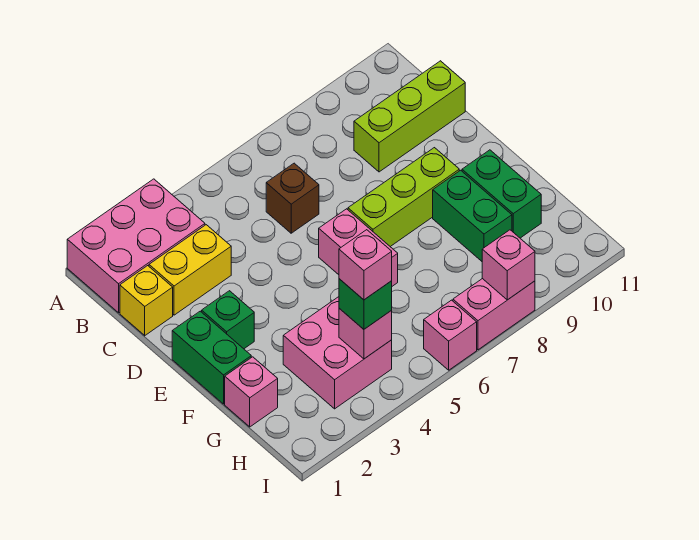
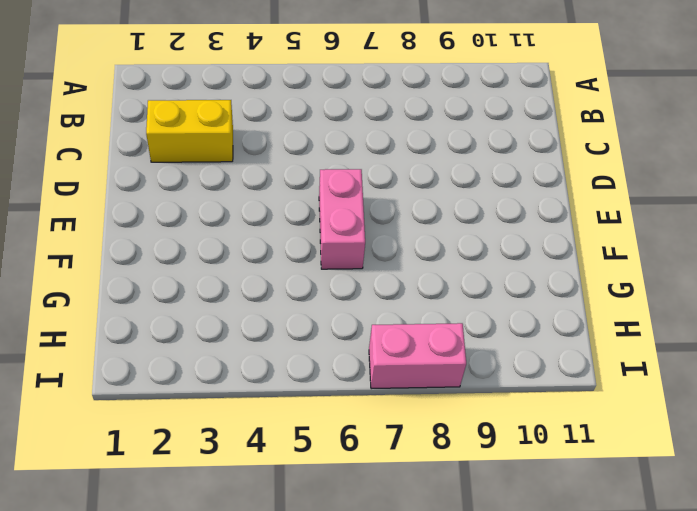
none -> pink 2x3 brick [67,179,205,313]
none -> yellow 1x1 brick [120,266,173,336]
none -> brown 1x1 brick [266,163,319,233]

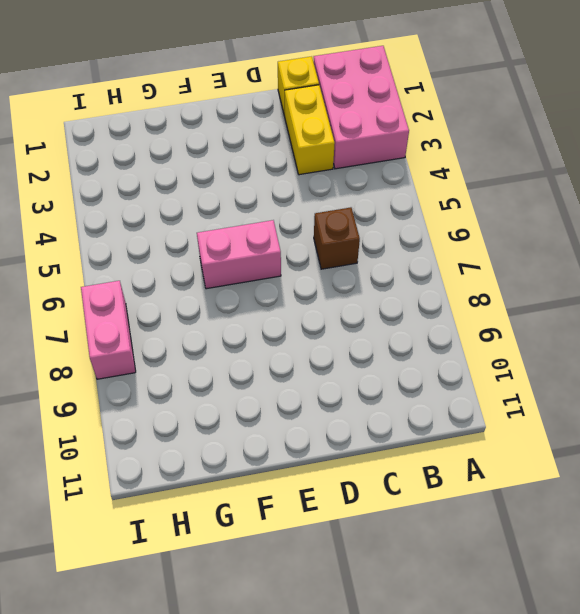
none -> lime 1x3 brick [354,61,465,172]
none -> green 1x2 brick [172,311,251,404]
none -> green 1x1 brick [202,291,254,349]

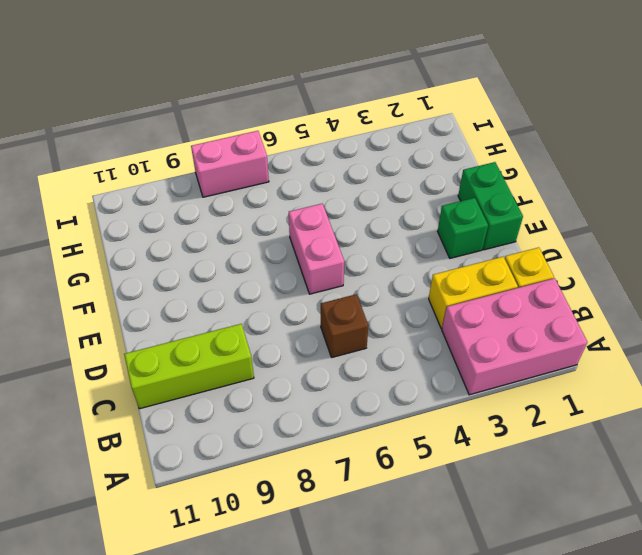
none -> lime 1x3 brick [348,148,459,247]
none -> green 1x2 brick [433,170,512,261]
none -> green 1x2 brick [462,150,541,238]

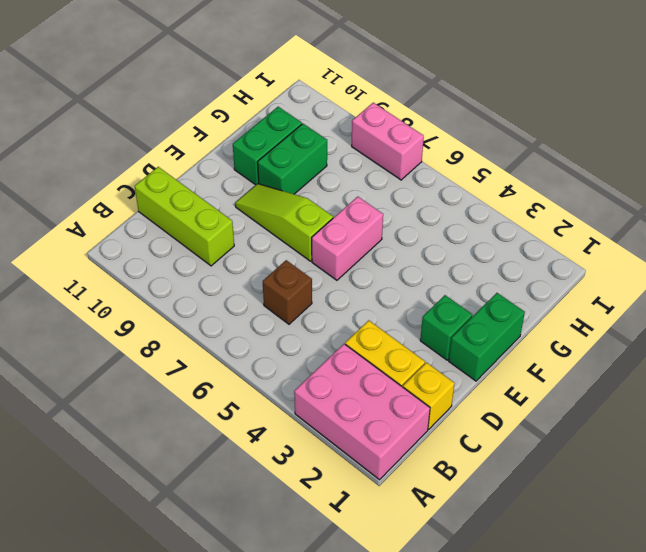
lime 1x3 slope [235,184,333,261] -> lime 1x3 brick [348,148,459,247]
none -> pink 1x1 brick [225,357,278,427]
none -> pink 2x2 brick [283,297,392,409]
none -> pink 1x1 brick [424,300,477,370]

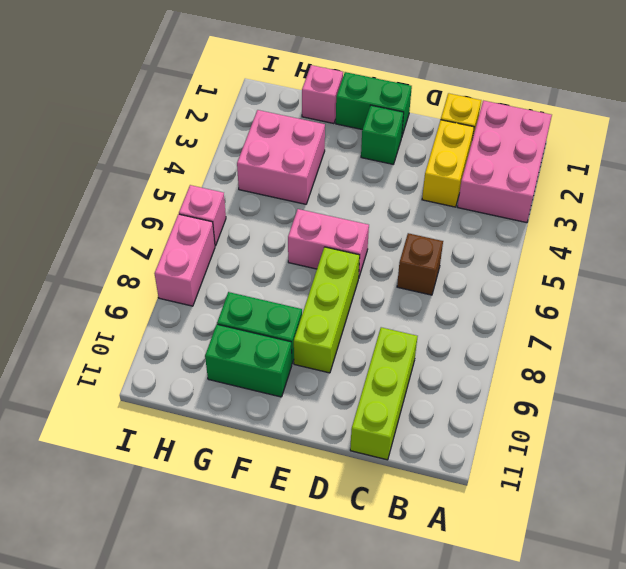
none -> pink 1x1 brick [339,308,392,359]
none -> pink 1x1 brick [482,230,535,300]
none -> green 1x1 brick [339,279,392,329]

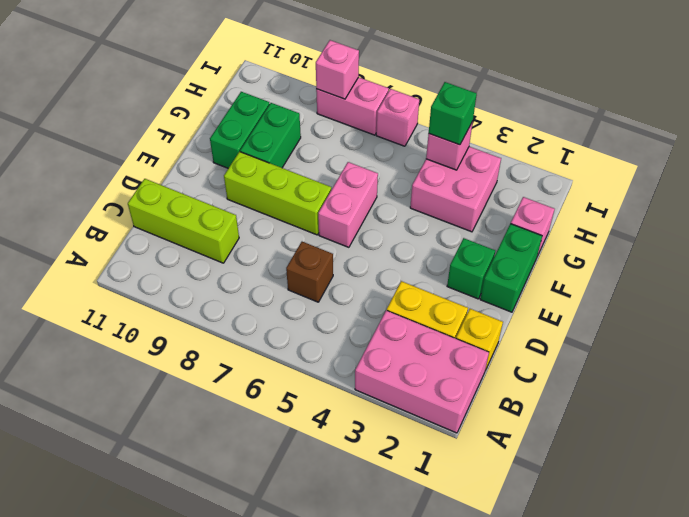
none -> pink 1x1 brick [339,230,392,300]

